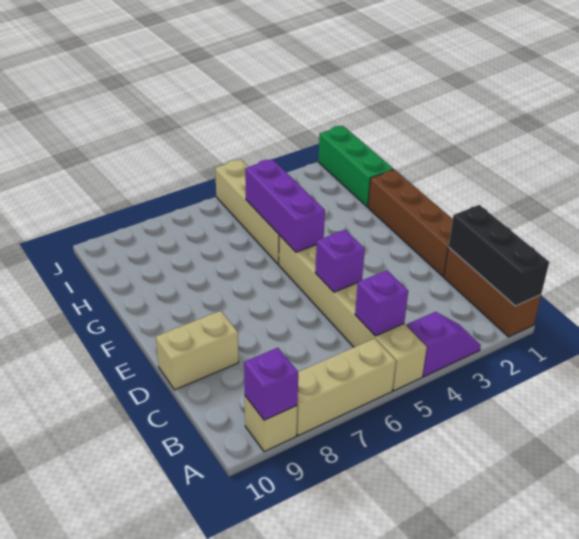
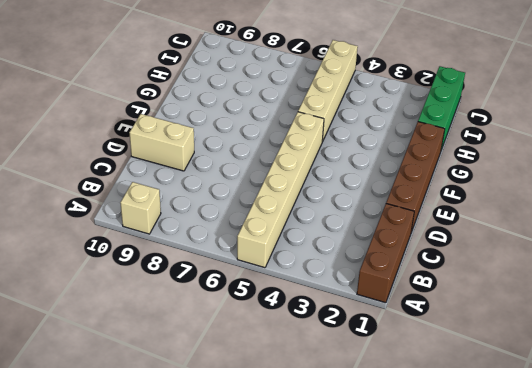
none -> purple 1x2 slope [407,312,481,377]
none -> tan 1x3 brick [297,338,396,436]
none -> black 1x3 brick [449,205,549,306]

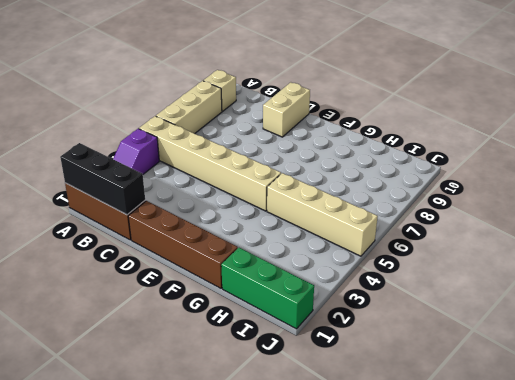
none -> purple 1x1 brick [244,348,298,420]
none -> purple 1x1 brick [355,270,408,336]
none -> purple 1x1 brick [315,230,365,292]

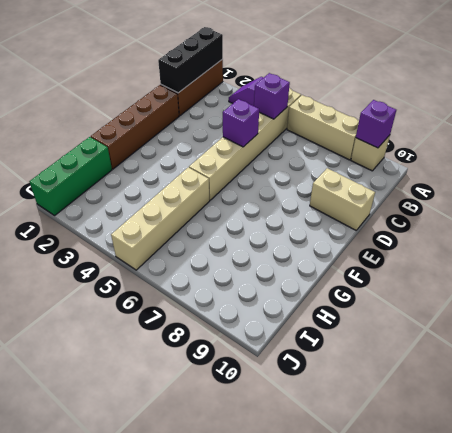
none -> purple 1x3 brick [245,159,325,252]

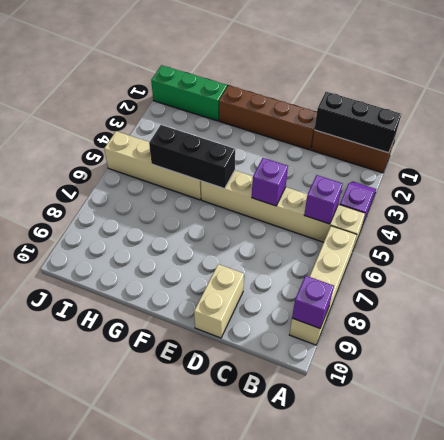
black 1x3 brick [149,125,235,189] -> purple 1x3 brick [245,159,325,252]

